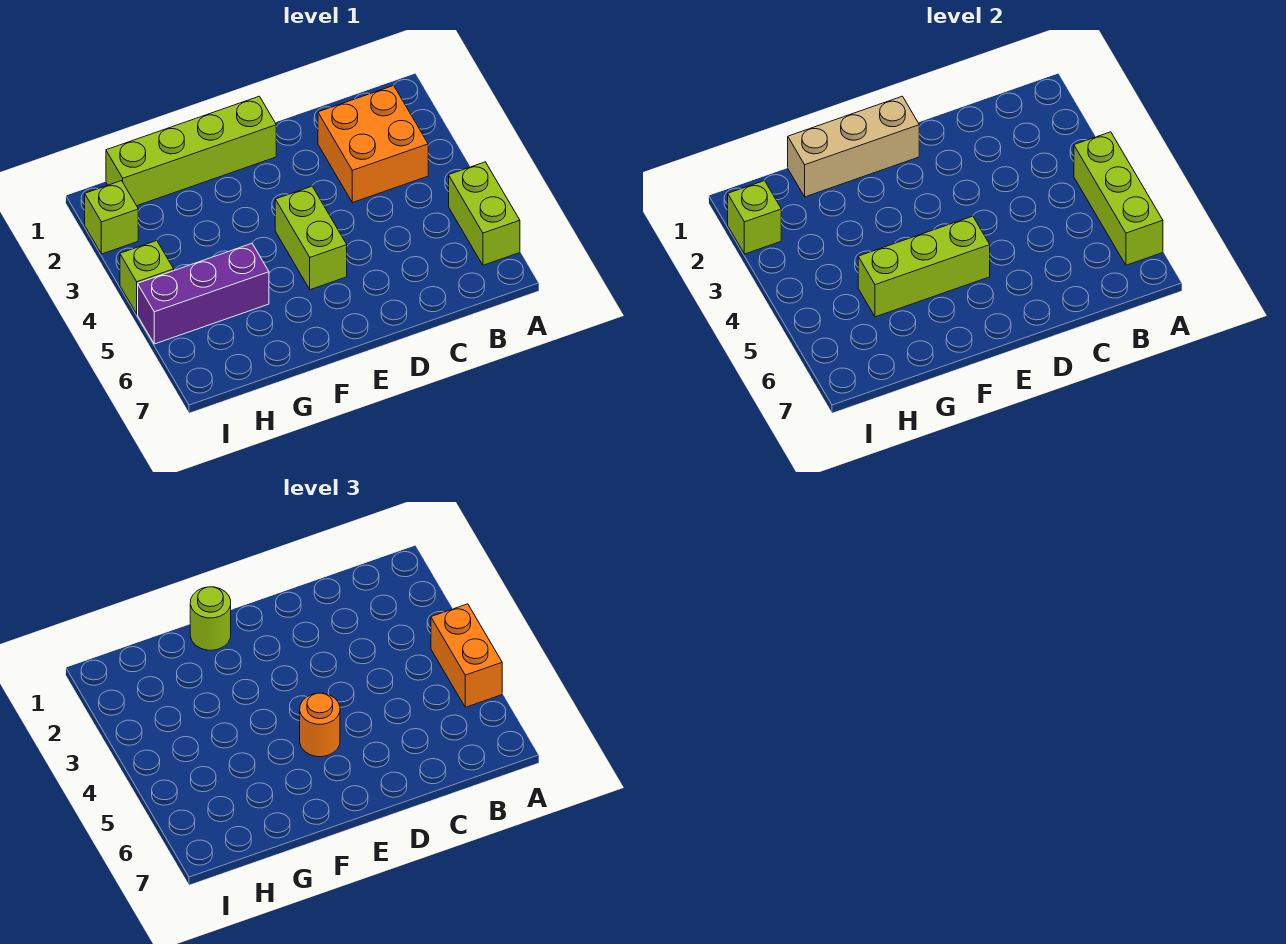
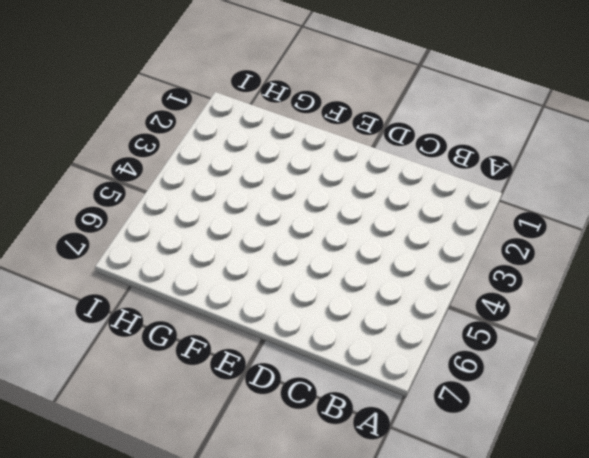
none -> lime 1x2 brick [449,162,520,265]
none -> orange 2x2 brick [318,85,428,203]
none -> lime 1x4 brick [106,96,276,206]

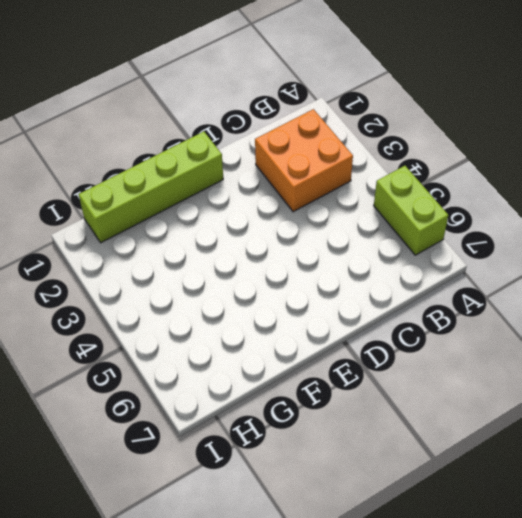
none -> lime 1x2 brick [275,186,347,290]
none -> purple 1x3 brick [138,244,269,344]
none -> lime 1x1 brick [85,181,138,254]

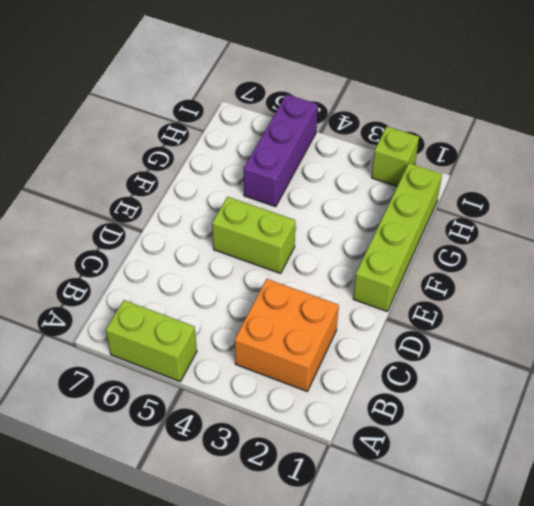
none -> lime 1x1 brick [120,241,174,314]
none -> lime 1x3 brick [1074,132,1163,265]
none -> tan 1x3 brick [788,96,919,197]

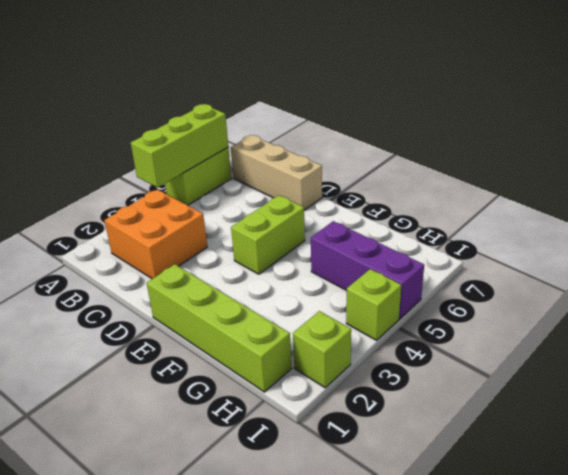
tan 1x3 brick [231,135,322,210] -> tan 1x3 brick moved to [788,96,919,197]
none -> lime 1x3 brick [858,216,990,317]
none -> lime 1x1 brick [728,181,781,254]
none -> orange 1x2 brick [431,604,502,707]

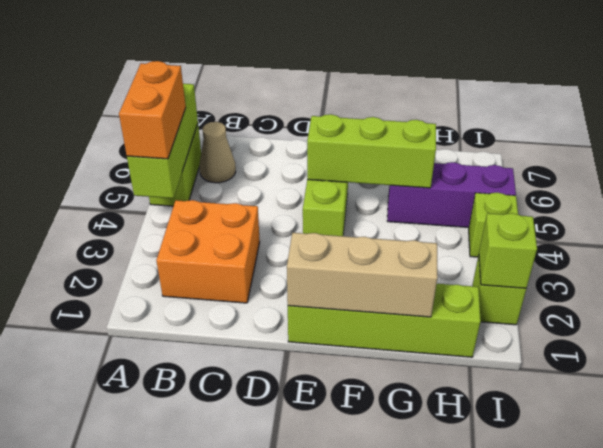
tan 1x1 cone [199,122,236,183] -> none
none -> orange 1x1 round brick [300,693,340,757]
none -> lime 1x1 round brick [190,587,231,650]

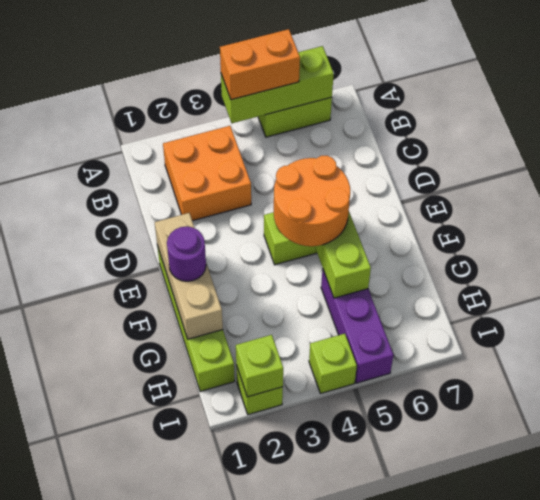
orange 2x2 round brick [274,156,350,246] -> orange 1x1 round brick [300,693,340,757]
purple 1x1 round brick [167,226,206,281] -> lime 1x1 round brick [190,587,231,650]

